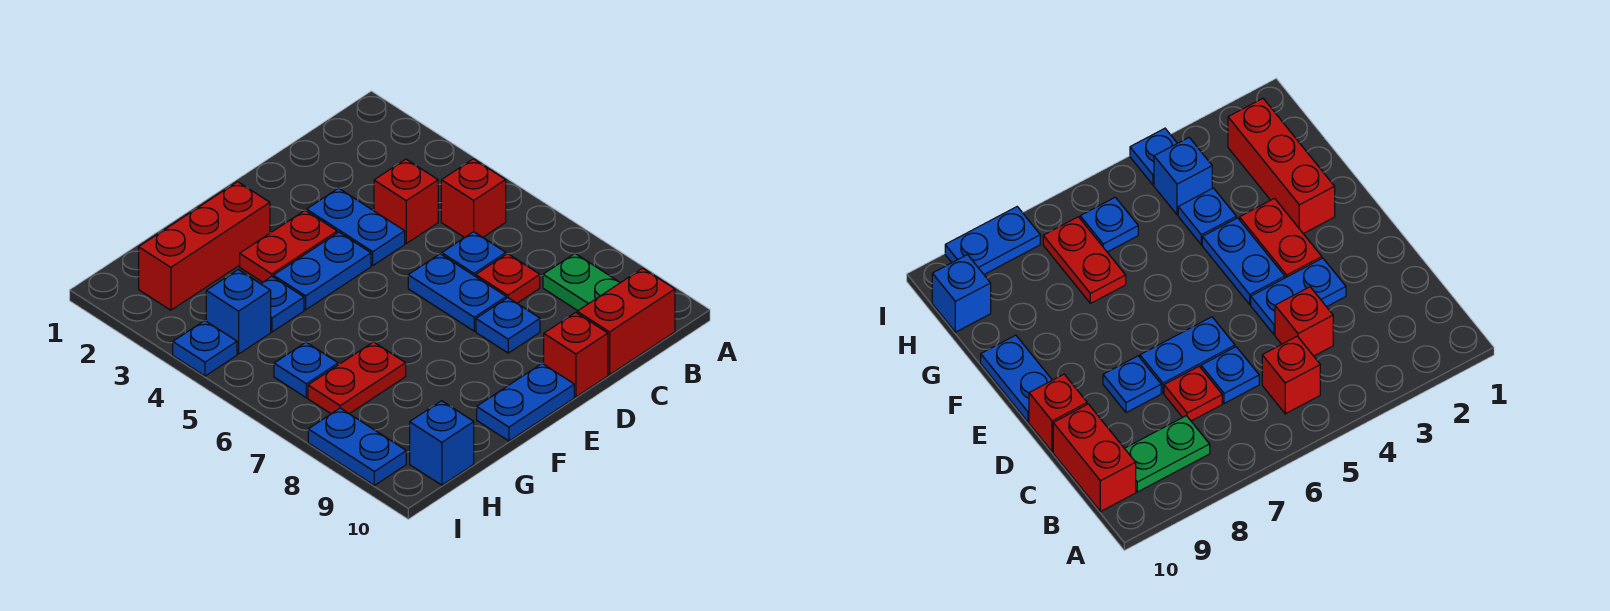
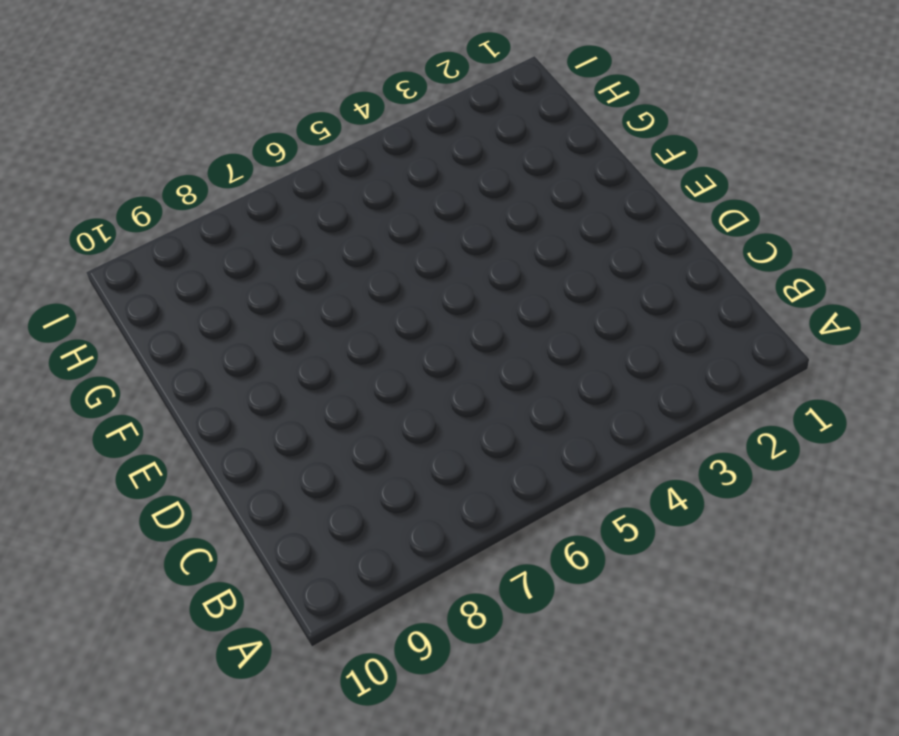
none -> red 1x1 brick [441,159,506,238]
none -> green 1x2 plate [543,253,620,311]
none -> red 1x2 brick [577,268,675,375]

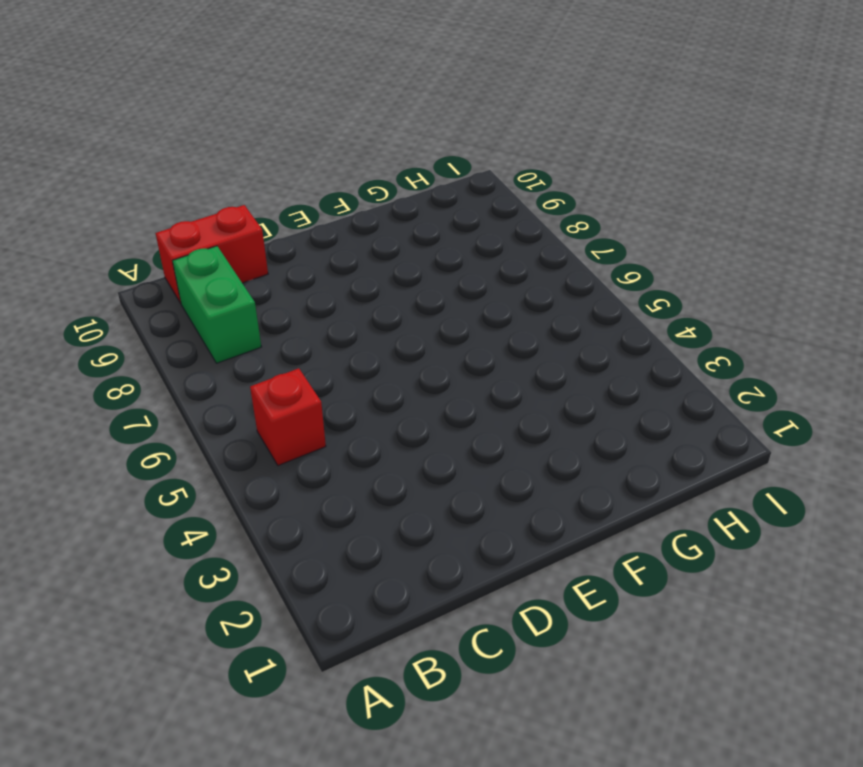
green 1x2 brick [173,246,261,363] -> green 1x2 plate [543,253,620,311]
none -> red 1x1 brick [374,159,438,243]
none -> blue 1x1 plate [442,232,506,276]
none -> red 1x1 plate [476,254,540,303]

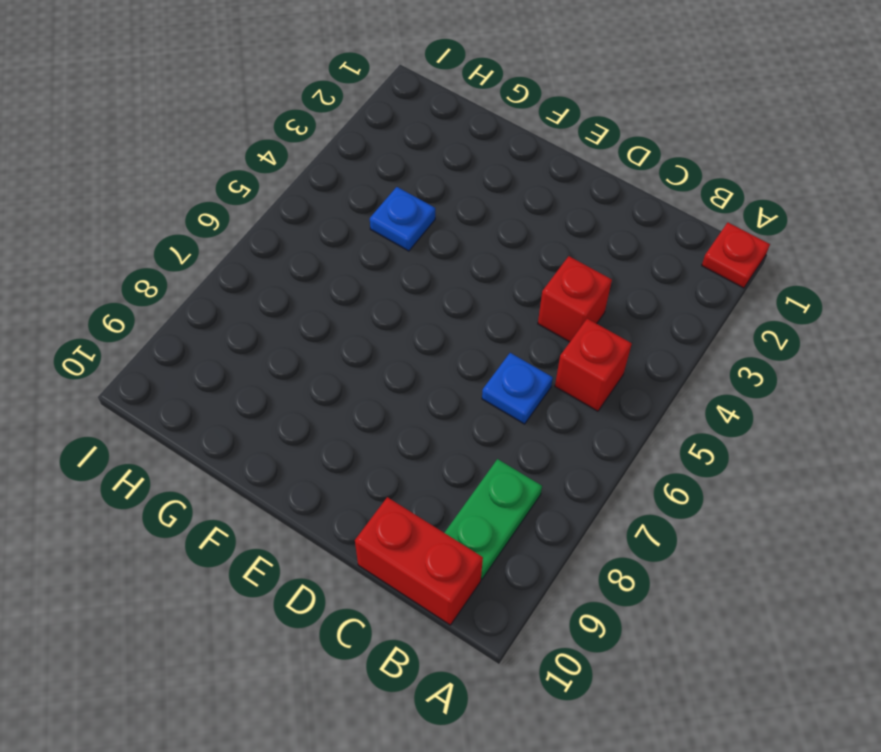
red 1x1 plate [702,223,770,288] -> red 1x1 plate moved to [476,254,540,303]
none -> blue 1x2 plate [307,188,405,265]
none -> blue 1x2 plate [408,254,506,331]
none -> blue 1x1 plate [476,298,540,353]

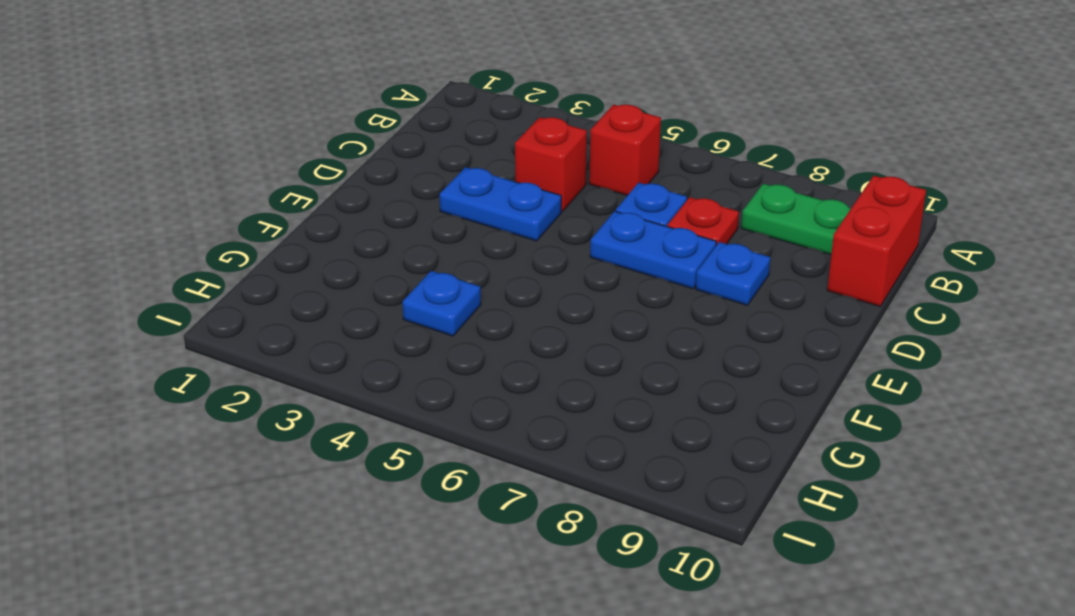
none -> red 1x1 brick [544,312,608,397]
none -> red 1x2 plate [240,210,337,282]
none -> blue 1x2 plate [273,232,371,310]

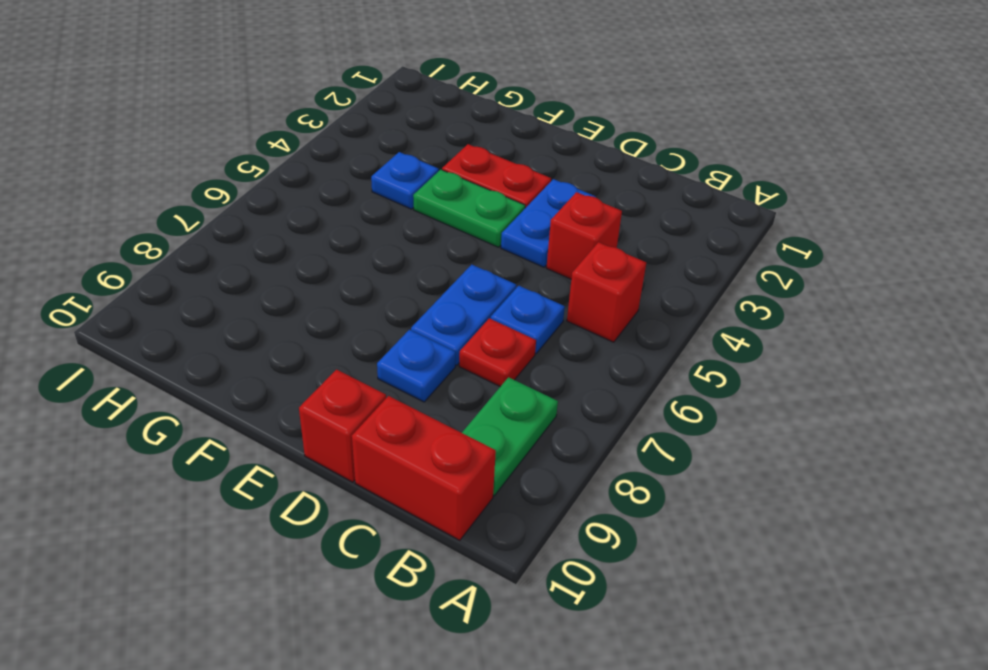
green 1x2 plate [413,170,525,247] -> blue 1x2 plate [273,232,371,310]
none -> blue 1x2 plate [477,363,574,441]
none -> red 1x3 brick [139,182,270,310]
none -> red 1x2 plate [308,342,406,414]

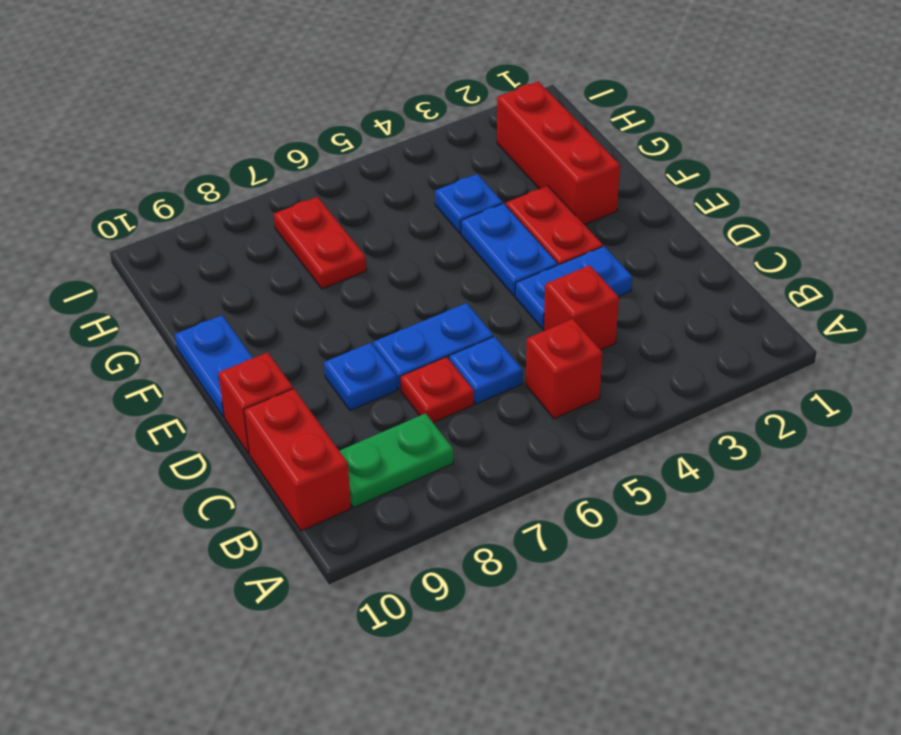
none -> blue 1x1 brick [206,270,271,354]
none -> blue 1x1 plate [274,342,338,398]
none -> blue 1x1 brick [410,401,474,485]

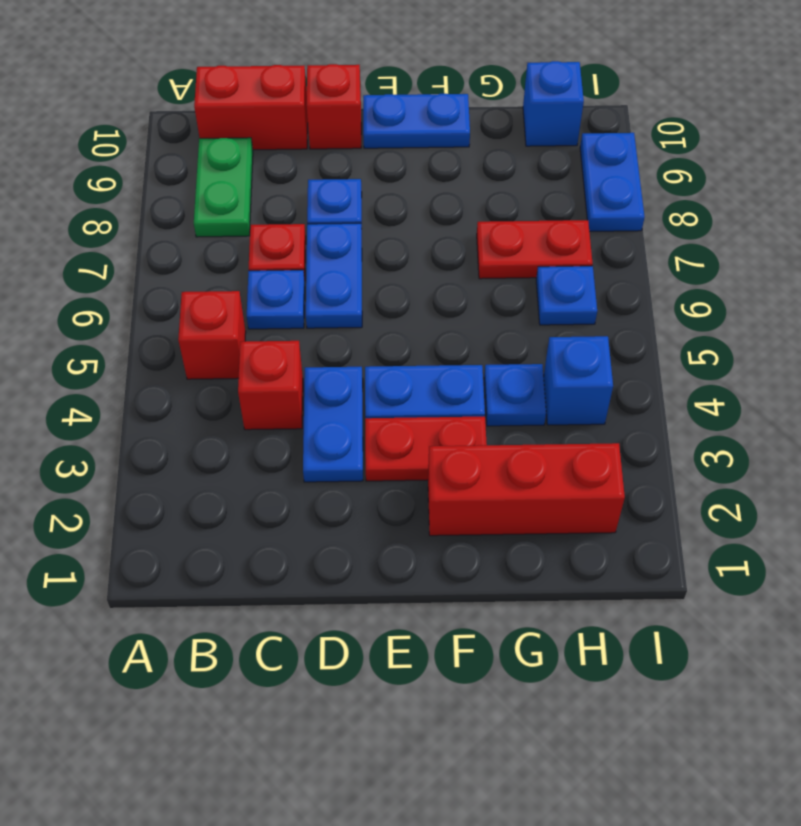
none -> blue 1x1 plate [173,321,237,376]

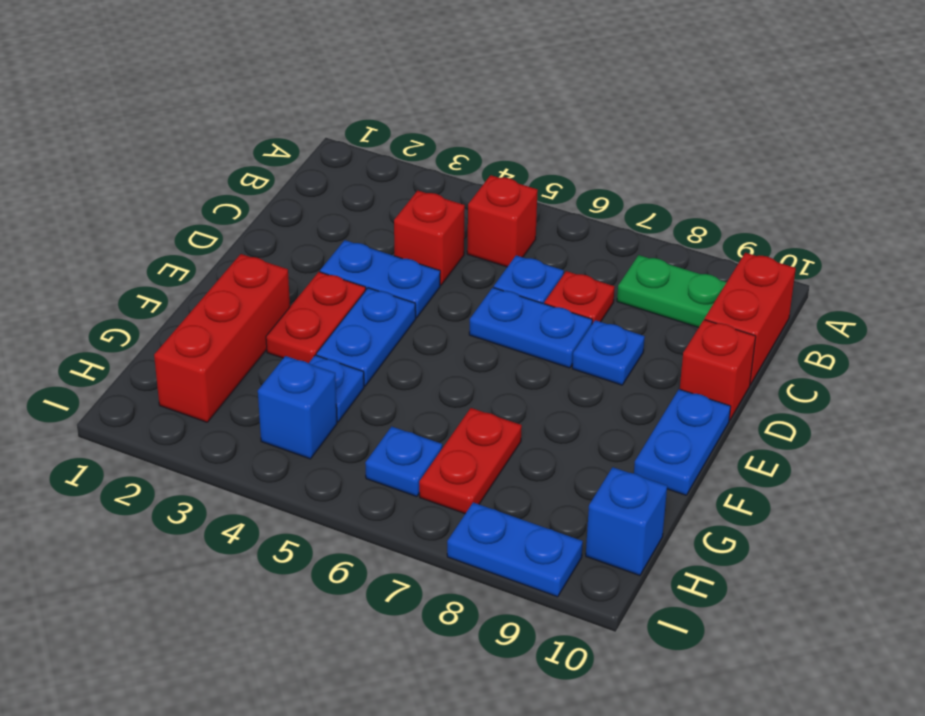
none -> blue 1x1 plate [173,321,237,376]

